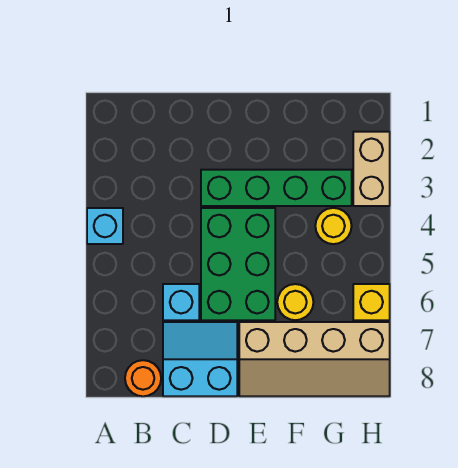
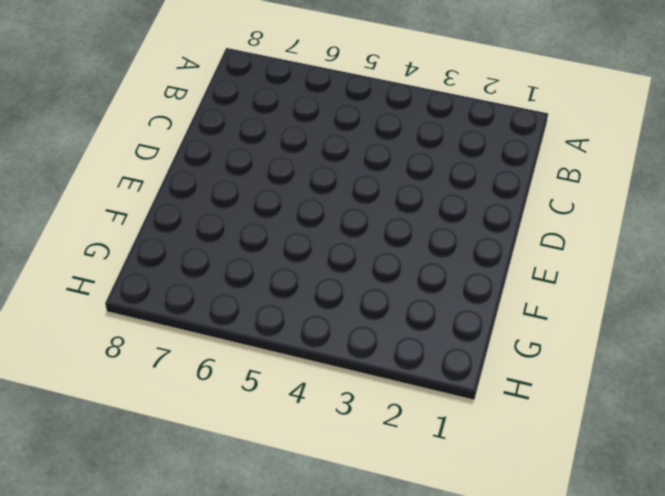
none -> cyan 1x1 brick [87,208,123,244]
none -> orange 1x1 round brick [125,360,161,396]

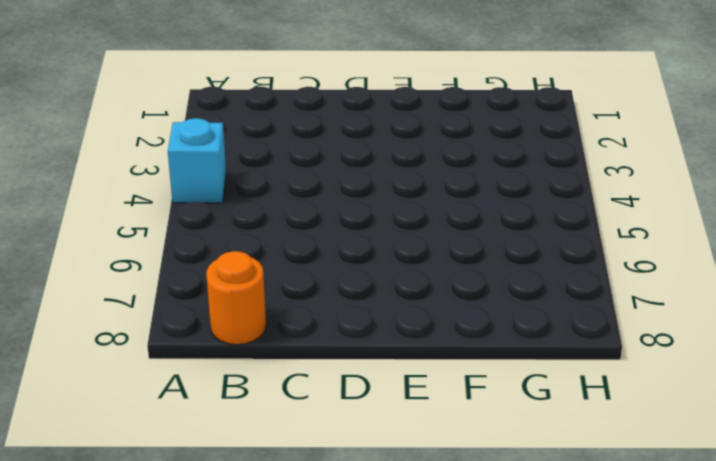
none -> cyan 1x1 brick [163,284,199,320]
none -> cyan 2x2 slope [163,322,237,396]

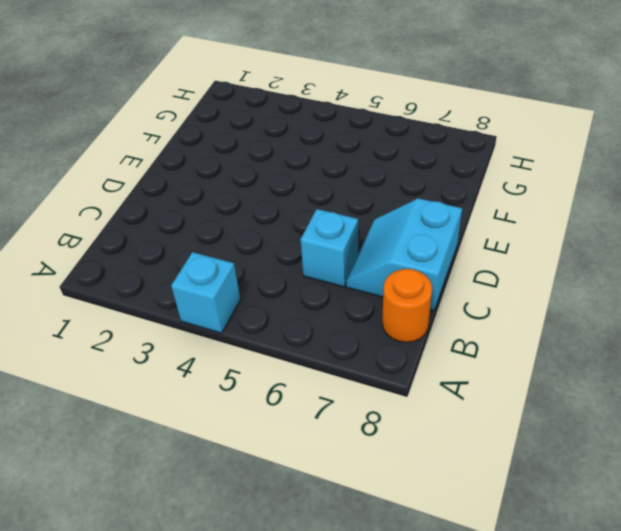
none -> green 1x4 brick [201,170,352,206]
none -> green 2x3 brick [201,208,275,320]

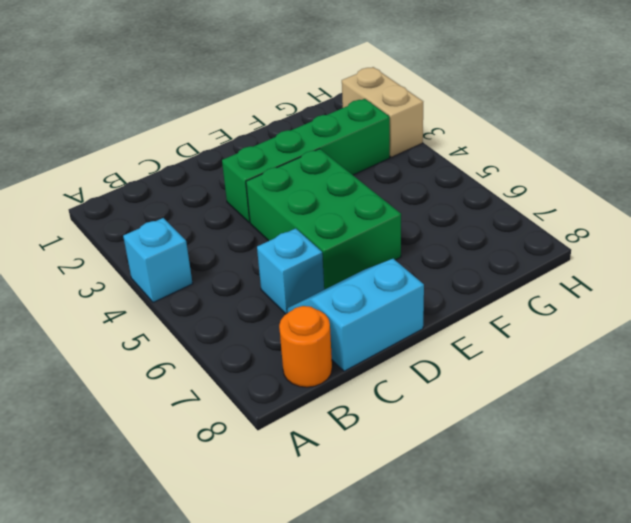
none -> tan 2x4 slope [239,322,390,396]
none -> yellow 1x1 round brick [277,284,313,320]

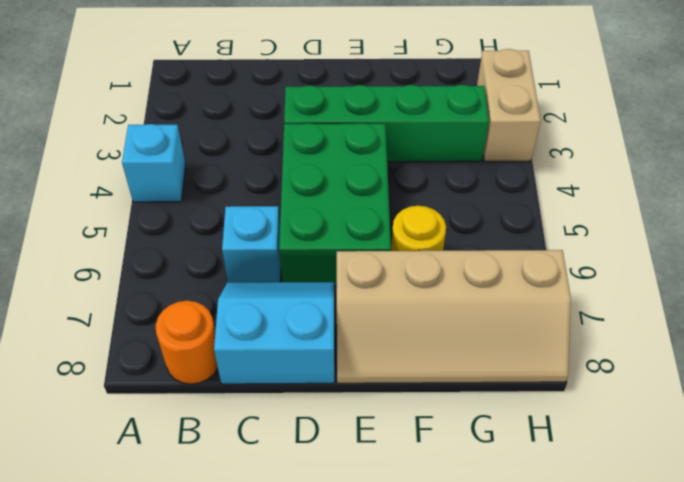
none -> yellow 1x1 round brick [315,208,352,244]
none -> yellow 1x1 brick [353,284,390,320]

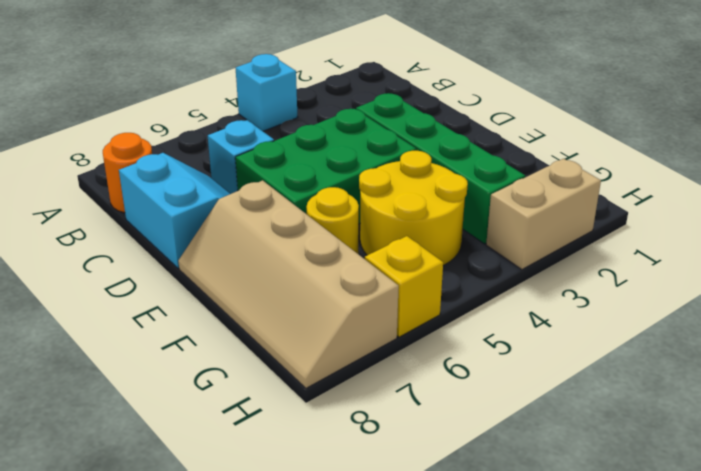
yellow 2x2 round brick [359,151,468,265] -> yellow 1x1 round brick [315,208,352,244]

